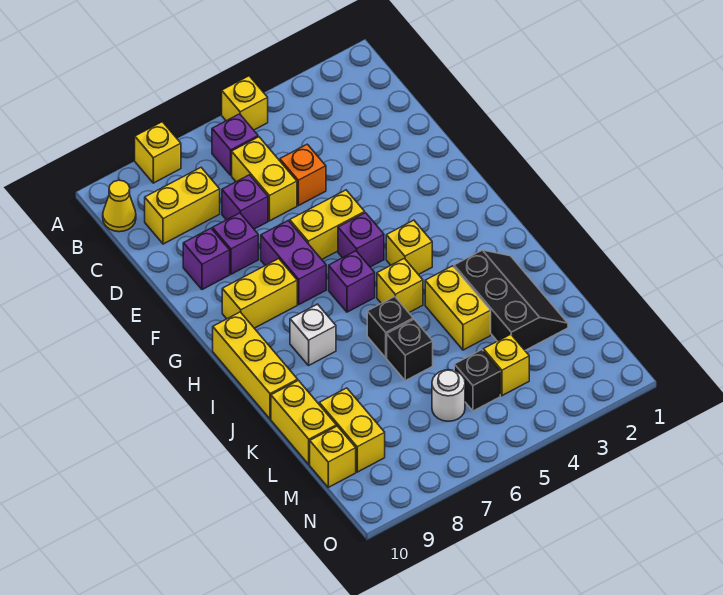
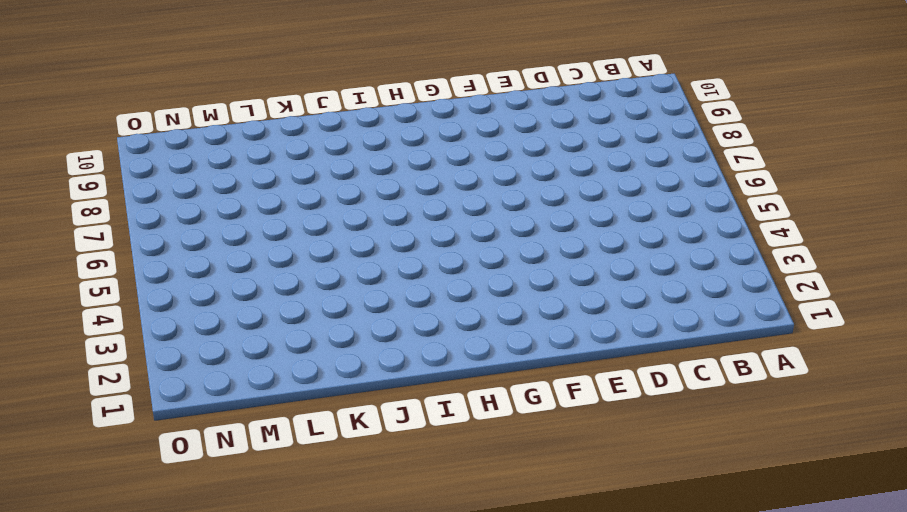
none -> yellow 1x1 brick [222,76,268,130]
none -> yellow 1x1 brick [135,122,181,183]
none -> purple 1x1 brick [212,114,258,175]

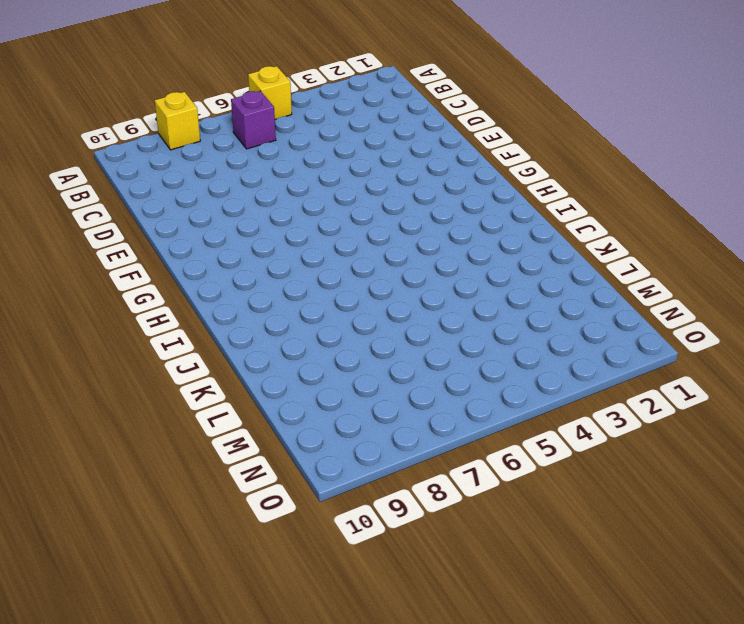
none -> yellow 1x1 cone [103,180,136,232]
none -> yellow 1x2 brick [232,137,297,221]
none -> yellow 1x2 brick [145,168,220,244]

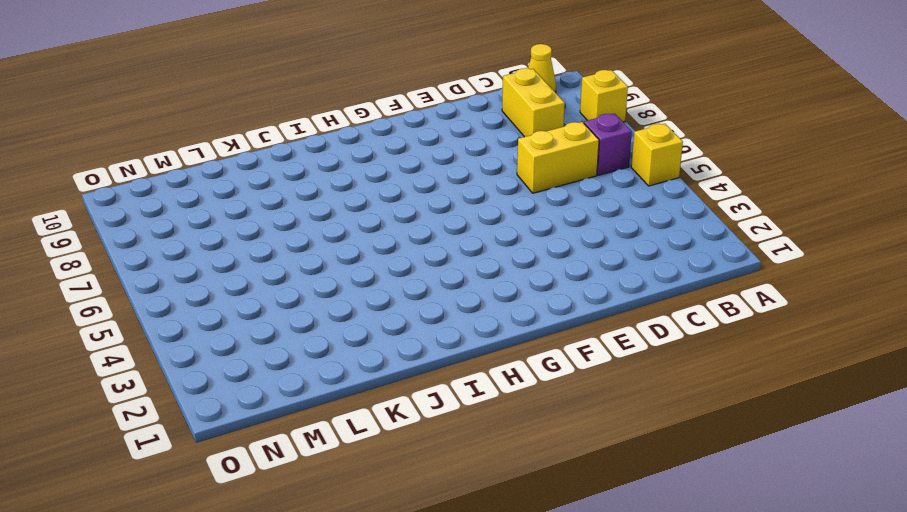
none -> orange 1x1 brick [280,144,326,206]
none -> purple 1x1 brick [222,175,268,229]
none -> purple 1x1 brick [212,213,258,274]

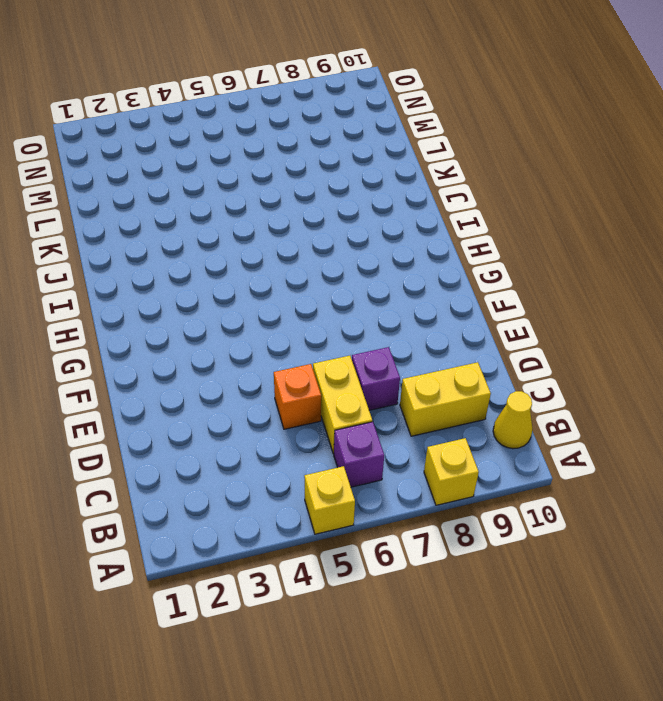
none -> purple 1x1 brick [212,213,258,274]
none -> purple 1x1 brick [183,228,230,290]
none -> yellow 1x2 brick [290,190,365,259]

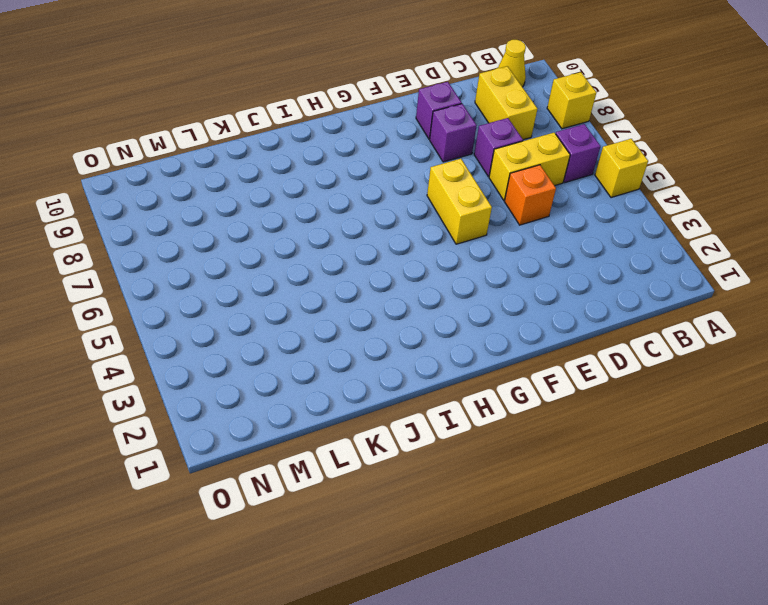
none -> purple 1x2 brick [261,221,326,304]
none -> purple 1x1 brick [338,213,384,267]
none -> yellow 1x2 brick [222,259,297,328]

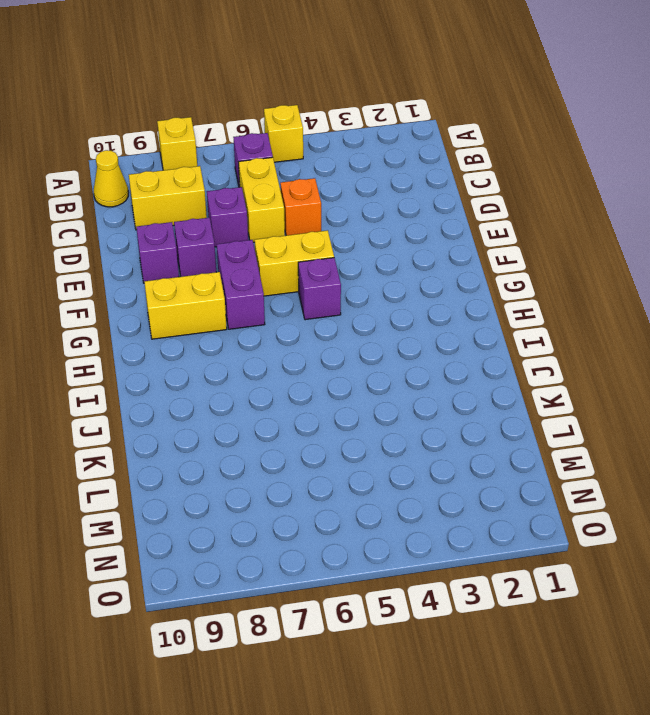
none -> yellow 1x1 brick [386,220,432,275]
none -> purple 1x1 brick [329,251,375,312]
none -> yellow 1x3 brick [213,312,298,419]

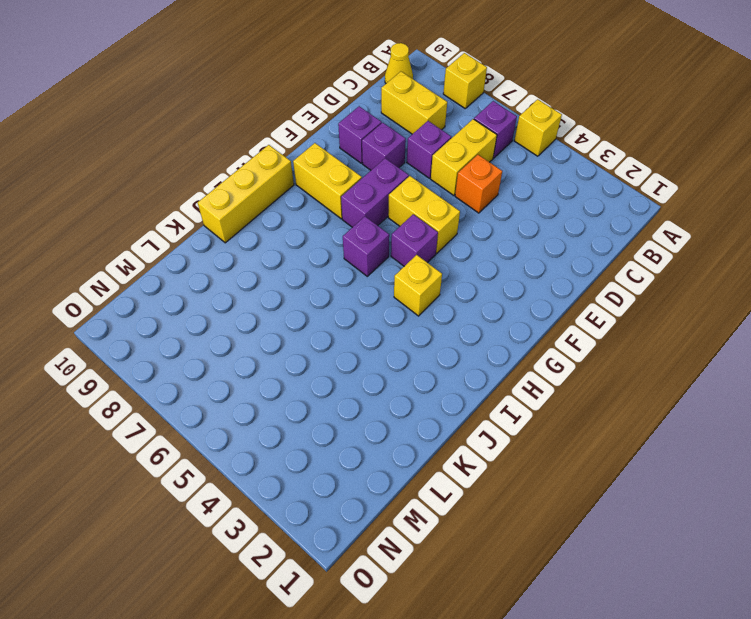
none -> yellow 1x1 brick [377,258,423,312]
none -> white 1x1 brick [290,304,336,365]
none -> black 2x3 slope [454,250,568,350]

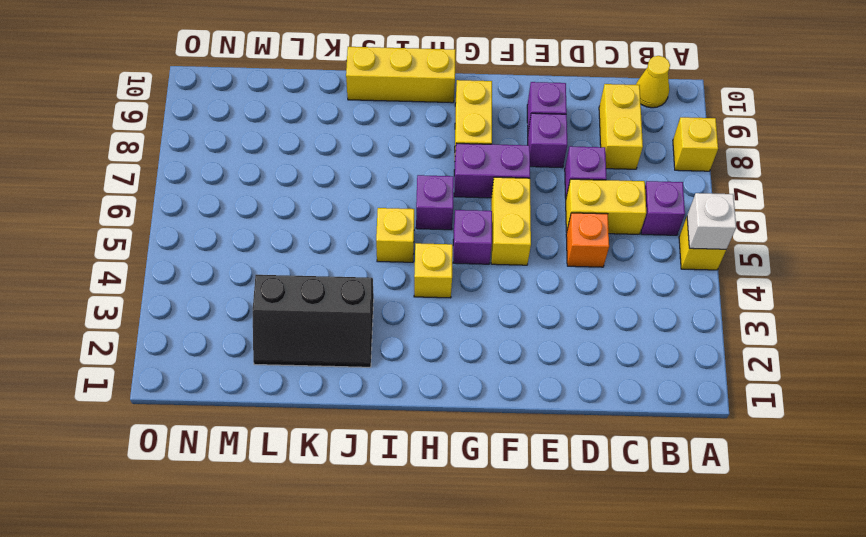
white 1x1 brick [687,193,736,249] -> white 1x1 brick moved to [290,304,336,365]
none -> yellow 1x2 brick [425,266,491,350]
none -> black 1x1 brick [367,297,413,358]
none -> black 1x1 brick [387,319,433,381]

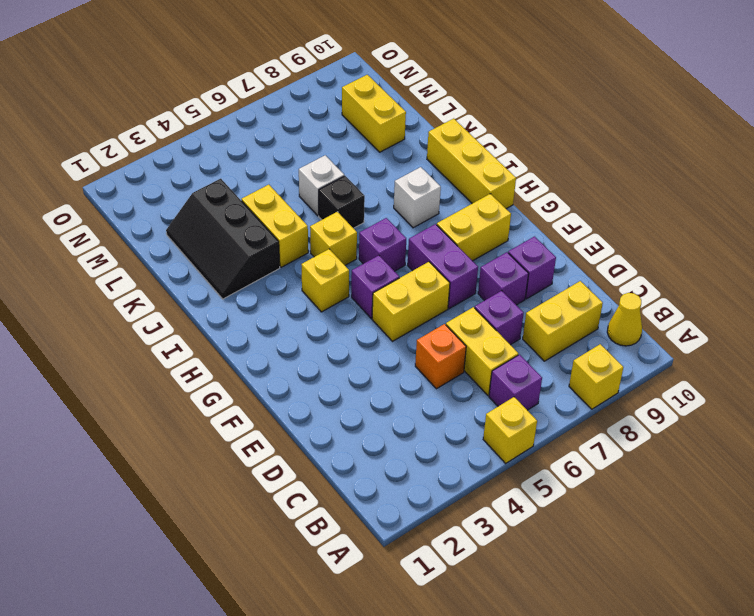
white 1x1 brick [299,155,344,216] -> black 1x1 brick [387,319,433,381]
none -> yellow 1x2 brick [271,381,336,465]
none -> yellow 1x1 brick [483,334,529,396]
none -> black 1x1 brick [454,350,500,411]

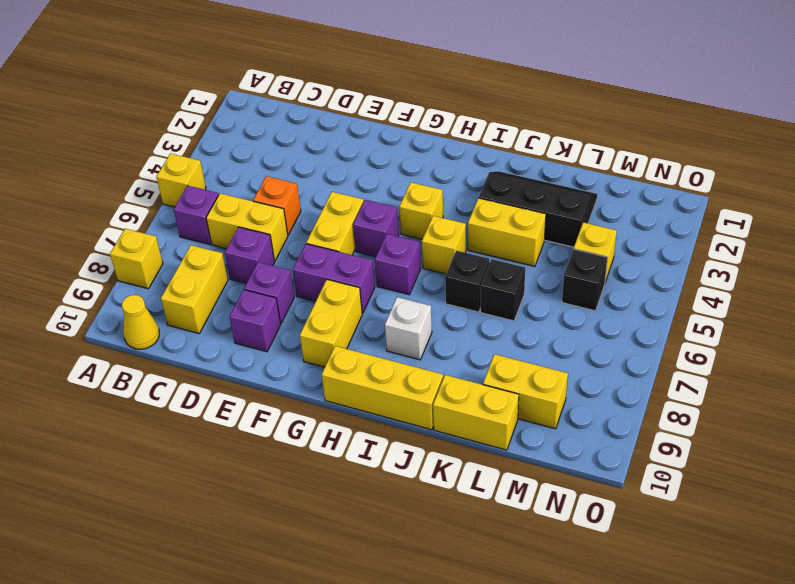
none -> white 1x1 round brick [432,370,465,421]
none -> yellow 1x1 brick [310,426,356,487]

